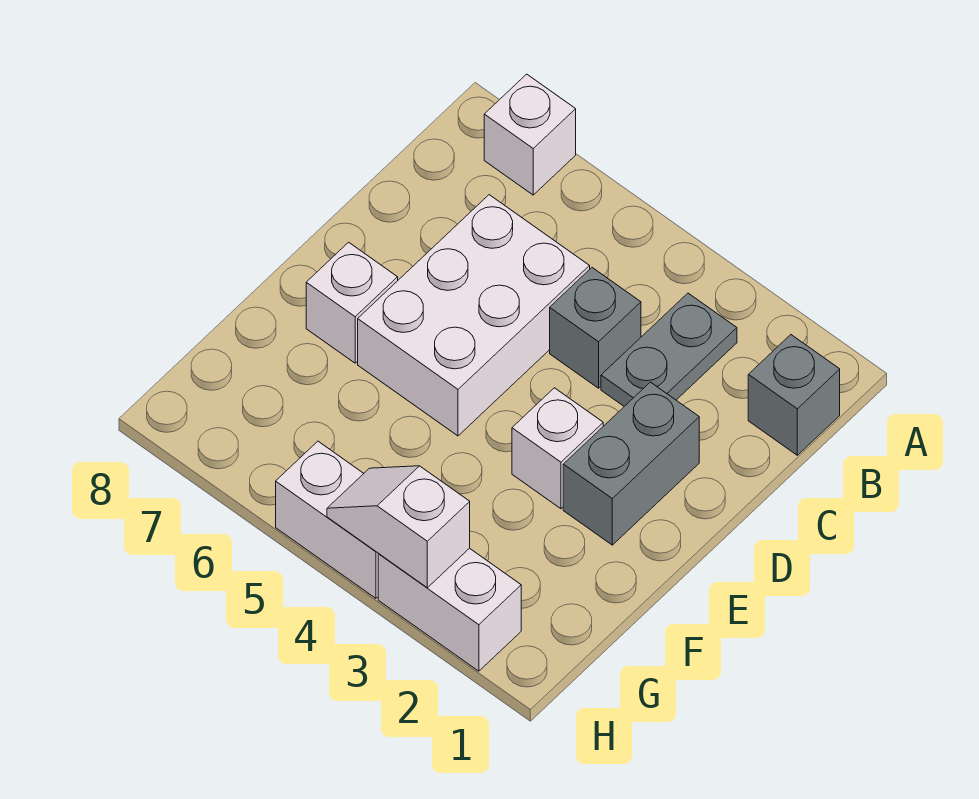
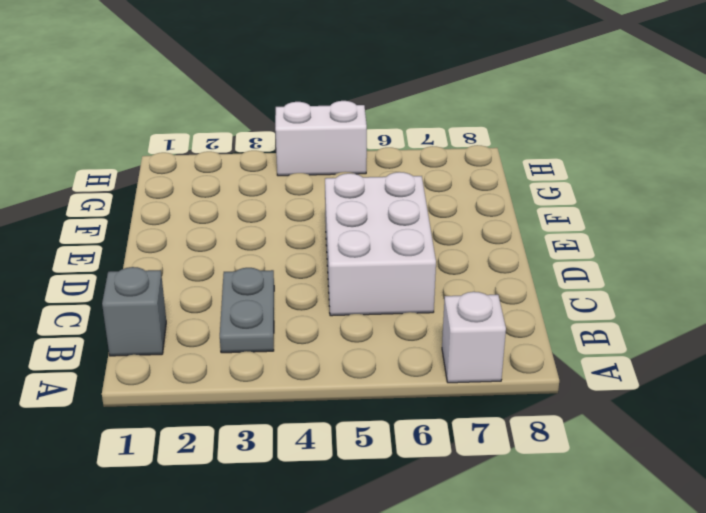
none -> grey 1x1 brick [550,268,641,388]
none -> grey 1x2 brick [563,382,699,545]

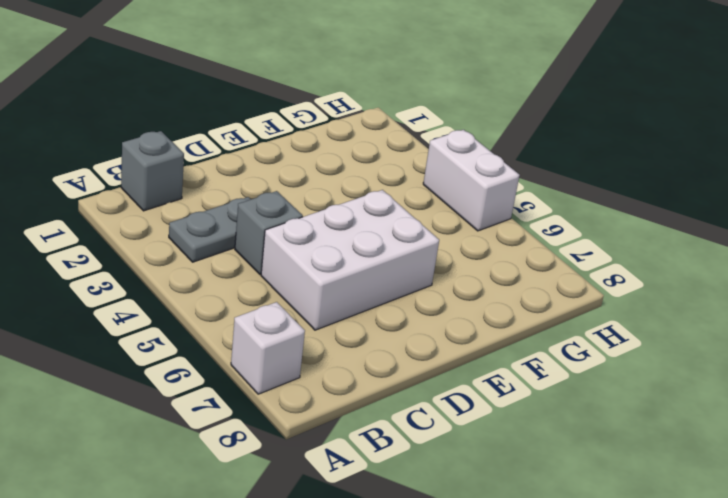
none -> grey 1x2 brick [563,382,699,545]
none -> white 1x1 brick [512,388,603,509]

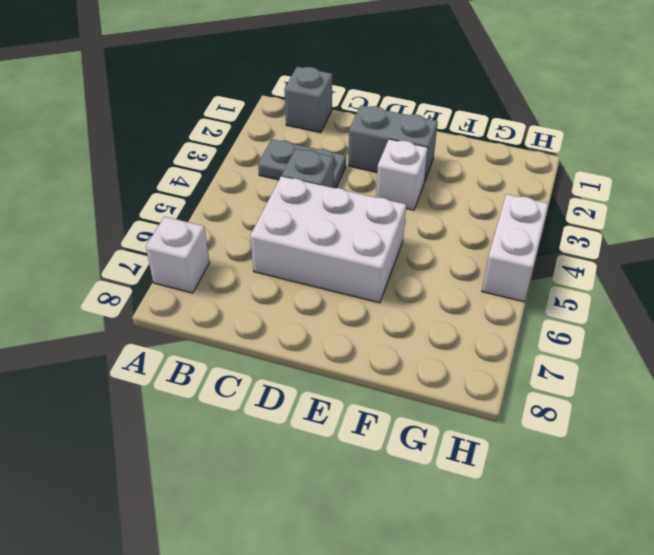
none -> white 1x1 brick [306,242,398,363]
none -> white 1x2 brick [378,548,521,671]

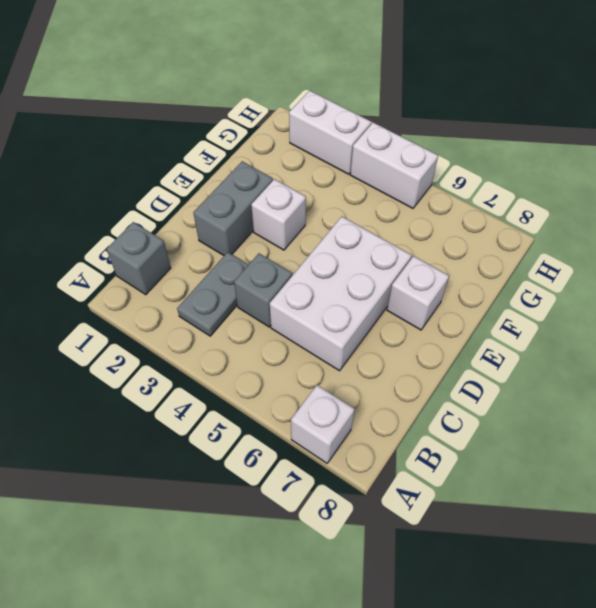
none -> white 1x2 slope [327,466,470,588]

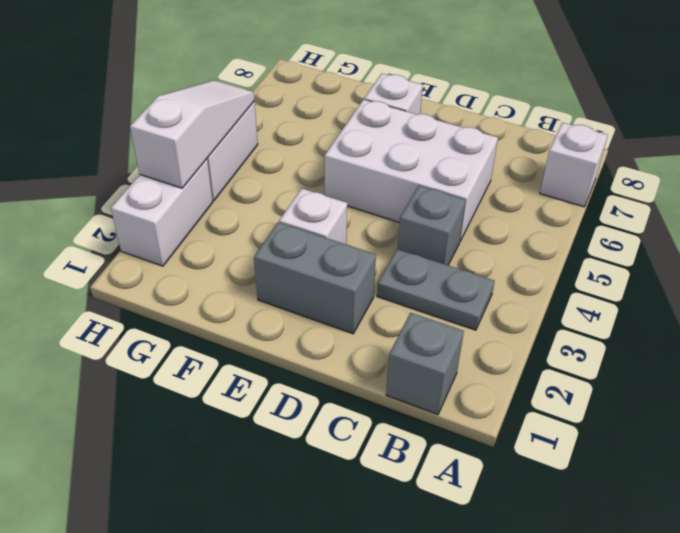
white 1x3 slope [130,80,255,188] -> white 1x2 slope [327,466,470,588]

